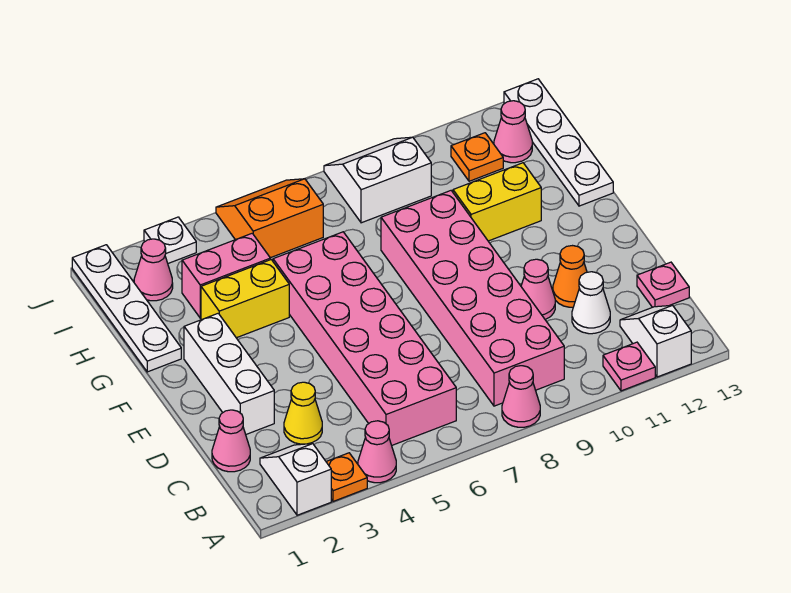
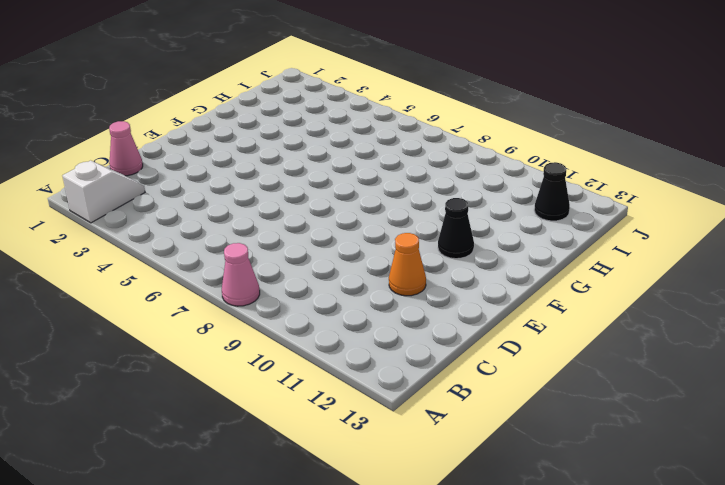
black 1x1 cone [438,198,474,259] -> none
black 1x1 cone [534,162,570,221] -> pink 1x1 cone [494,101,532,163]
none -> orange 1x1 plate [326,453,367,501]
none -> pink 1x1 cone [358,421,396,483]
none -> pink 1x1 plate [603,342,655,391]

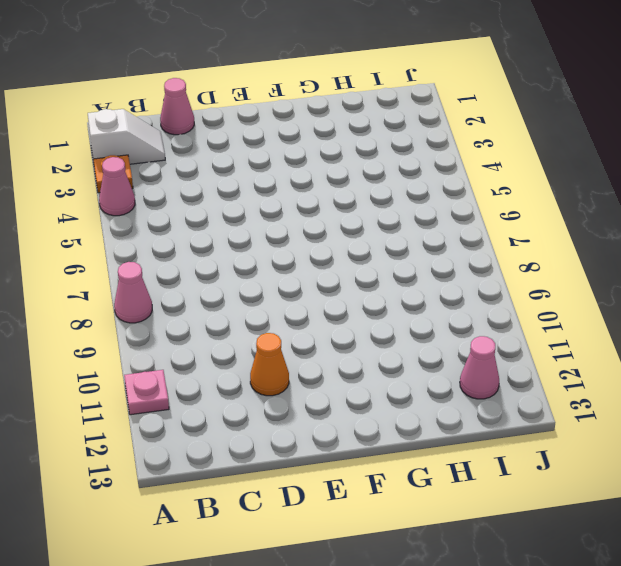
none -> white 1x2 slope [620,305,691,377]
none -> pink 2x6 brick [273,232,456,445]
none -> pink 2x6 brick [381,191,564,406]

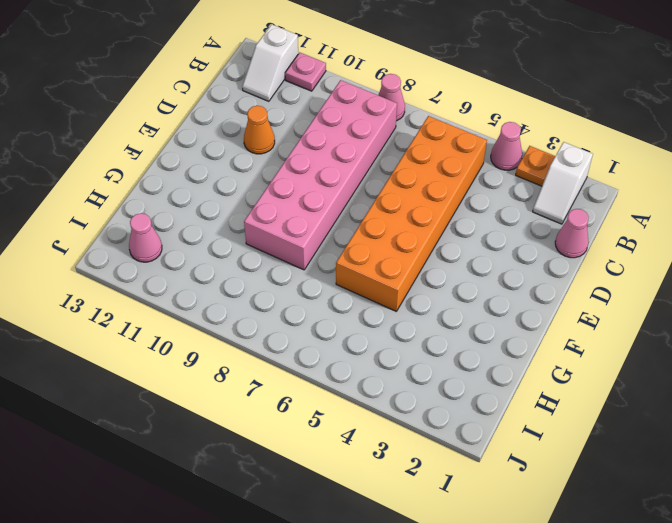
orange 2x6 brick [336,116,487,311] -> pink 2x6 brick [273,232,456,445]
none -> yellow 1x1 cone [284,382,322,444]
none -> white 1x1 cone [572,272,610,334]
none -> pink 1x1 plate [637,262,689,307]

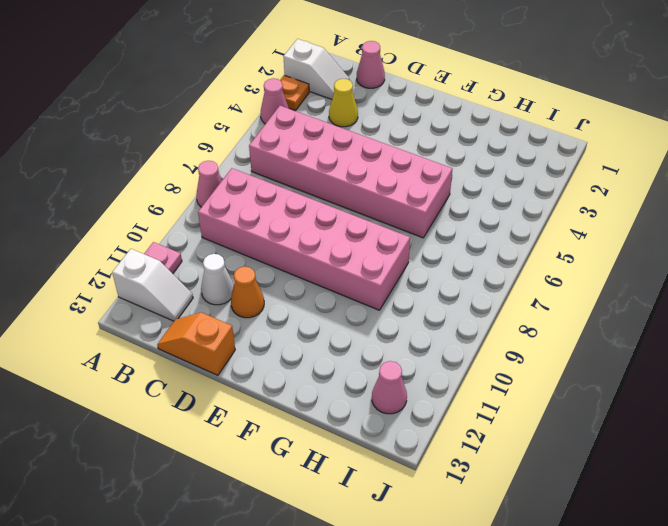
orange 1x2 slope [157,312,235,375] -> pink 1x1 plate [637,262,689,307]
none -> white 1x3 brick [184,313,274,434]
none -> pink 1x1 cone [521,259,555,320]
none -> white 1x4 plate [72,245,181,372]

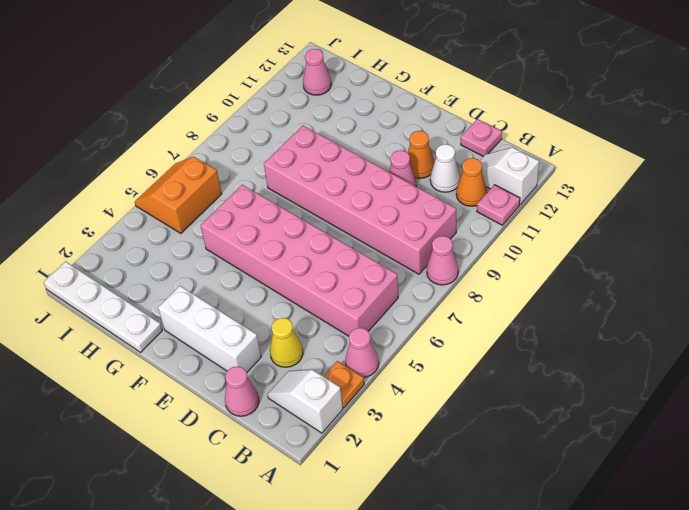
orange 1x1 cone [456,158,487,206] -> none
none -> yellow 1x2 brick [201,260,289,338]
none -> yellow 1x2 brick [453,163,541,241]
none -> white 1x4 plate [504,79,613,206]

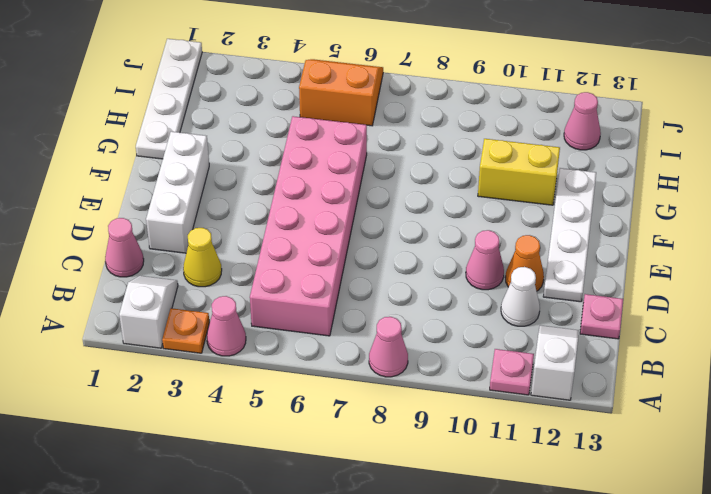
white 1x4 plate [543,168,596,302] -> white 1x4 plate moved to [504,79,613,206]
none -> pink 2x6 brick [381,191,564,406]
none -> yellow 1x2 brick [201,260,289,338]
none -> pink 1x2 brick [182,233,270,318]

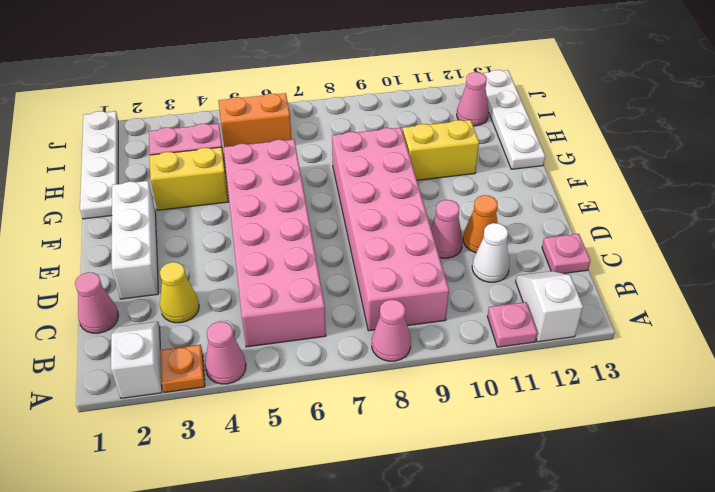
none -> pink 1x1 cone [134,239,173,301]
none -> white 2x2 slope [324,137,431,223]
none -> orange 1x1 plate [451,133,503,181]

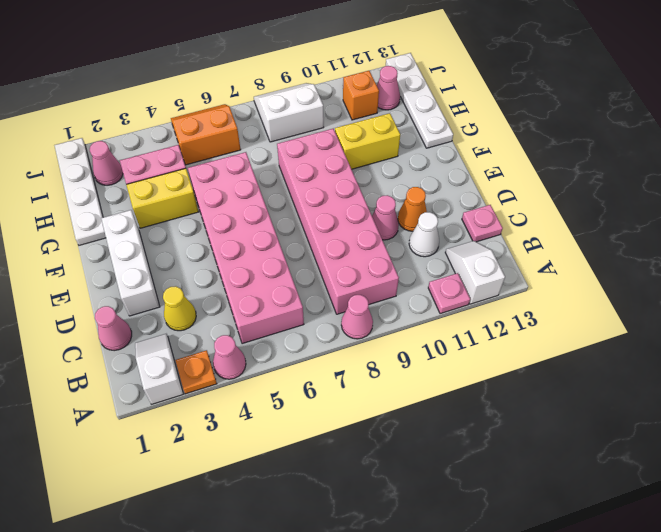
orange 1x1 brick [343,71,379,120] -> orange 1x1 plate [451,133,503,181]
none -> white 1x1 plate [144,217,196,263]

